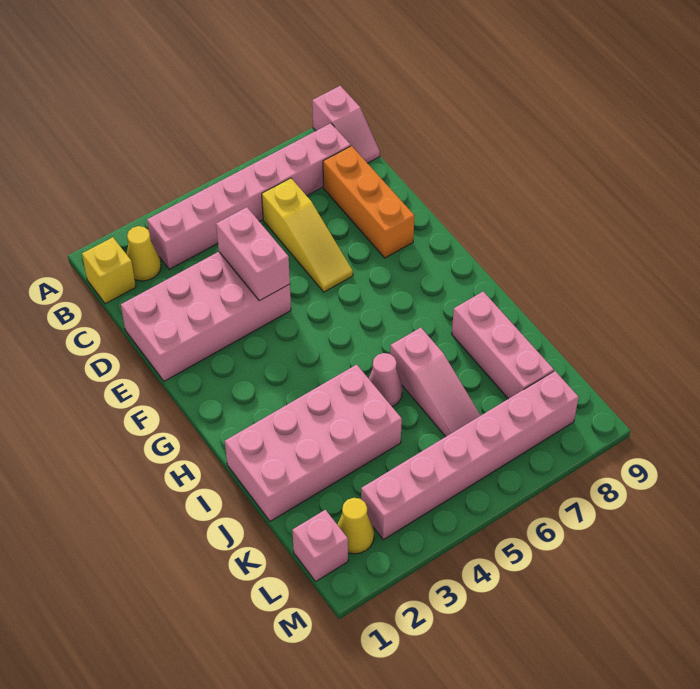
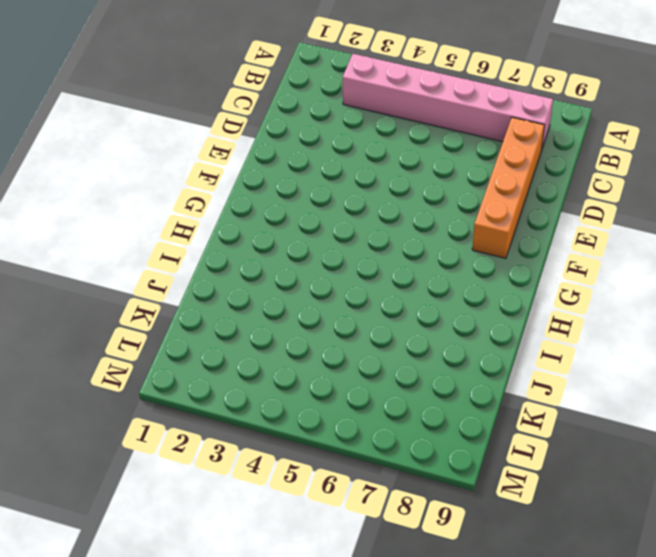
orange 1x4 brick [472,117,545,258] -> orange 1x3 brick [323,146,414,258]
none -> pink 1x2 slope [312,86,380,163]
none -> yellow 1x1 brick [82,237,136,304]
none -> yellow 1x1 cone [127,226,161,281]

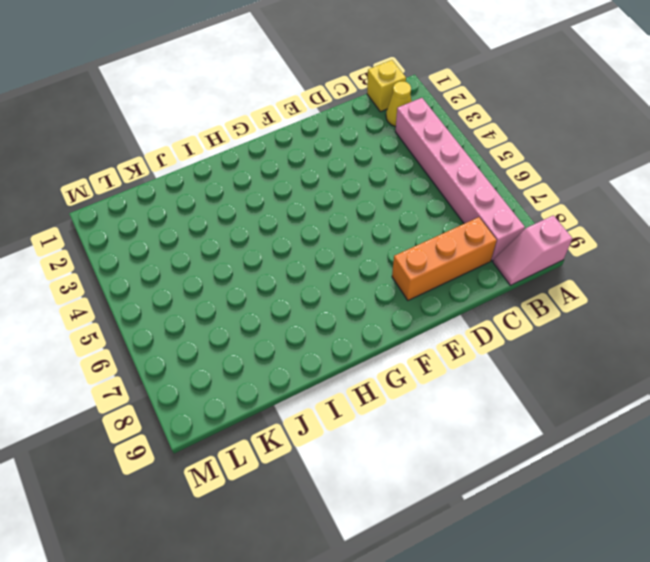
none -> yellow 1x3 slope [262,178,353,292]
none -> pink 2x4 brick [121,252,291,381]
none -> pink 2x4 brick [225,365,402,521]

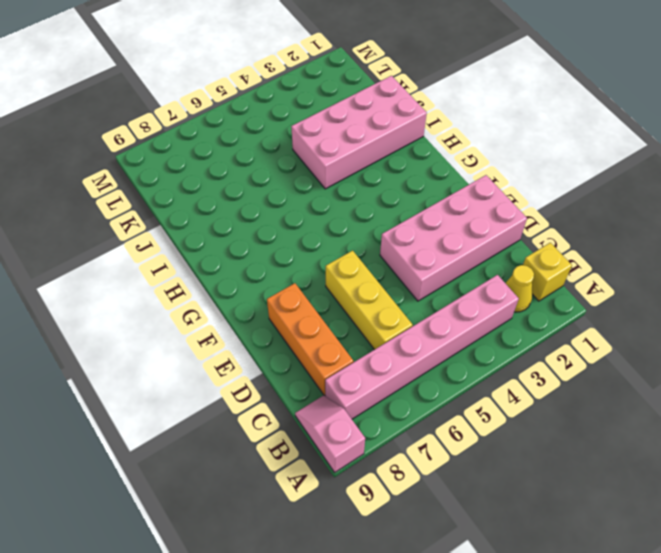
yellow 1x3 brick [326,251,412,350] -> yellow 1x3 slope [262,178,353,292]
none -> pink 1x1 cone [369,353,402,407]
none -> pink 1x3 slope [390,328,481,437]
none -> pink 1x3 brick [452,292,554,399]

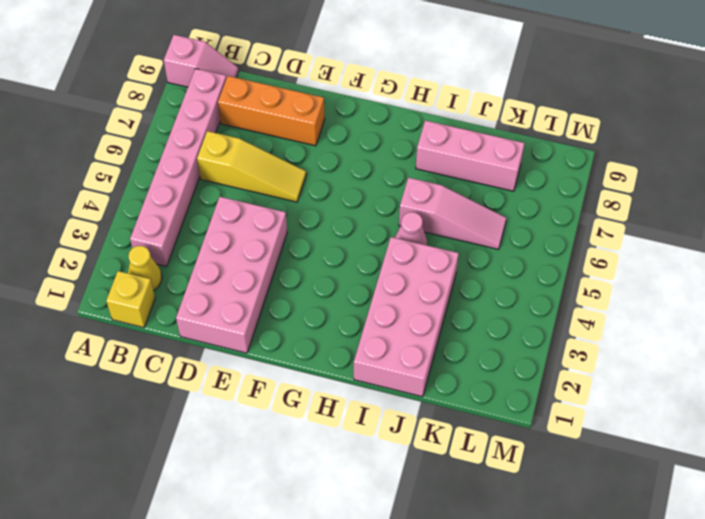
none -> pink 1x1 brick [292,510,348,581]
none -> yellow 1x1 cone [337,498,374,554]
none -> pink 1x6 brick [361,371,579,540]

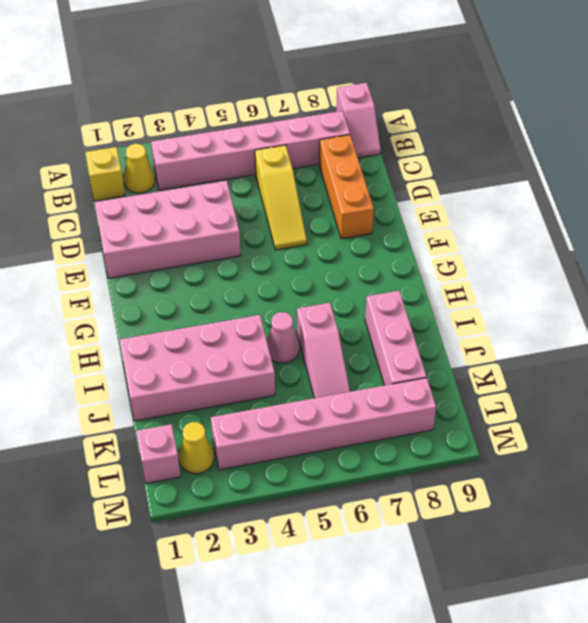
none -> pink 1x2 brick [216,207,290,301]

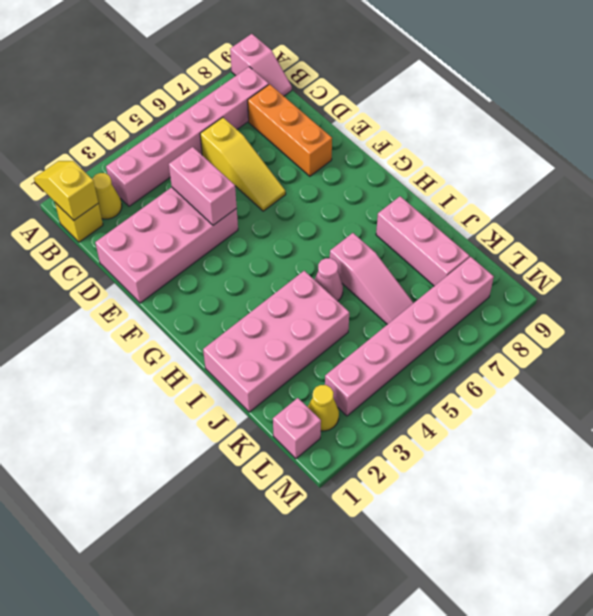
yellow 1x2 slope [34,161,98,220] -> none

